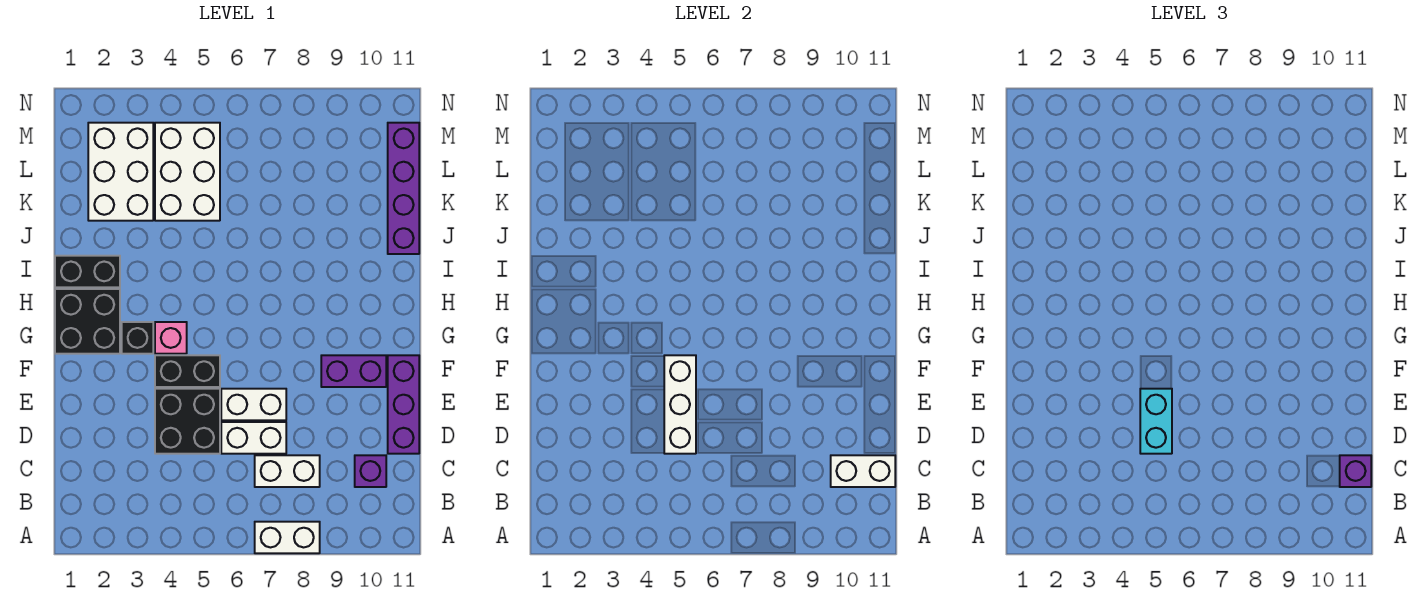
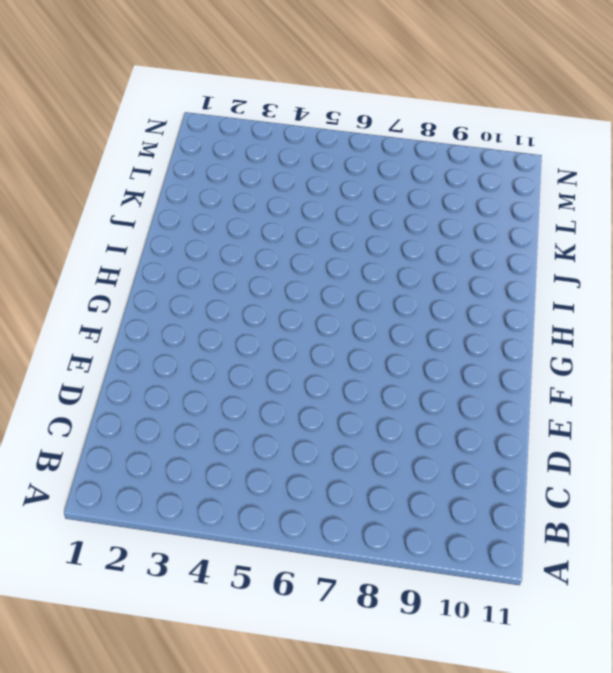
none -> white 1x2 brick [255,522,320,553]
none -> white 1x2 brick [255,455,320,487]
none -> purple 1x1 brick [355,455,386,487]

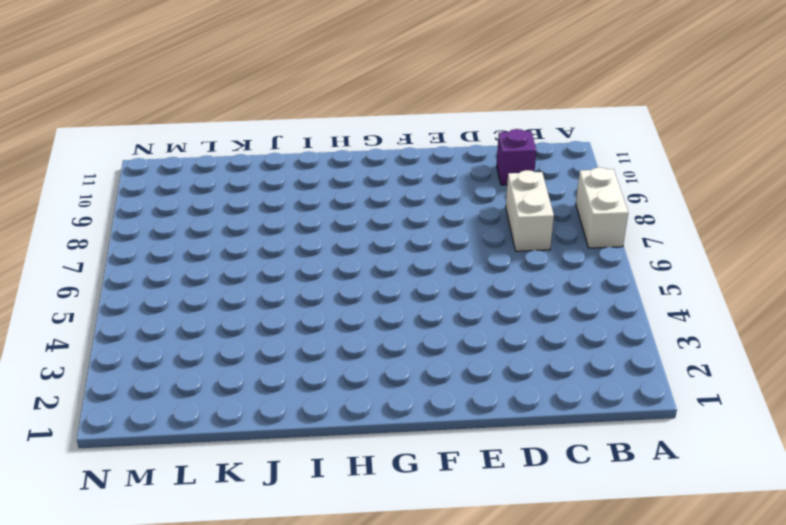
none -> black 2x2 brick [155,389,220,454]
none -> white 1x2 brick [221,422,286,454]
none -> purple 1x3 brick [388,355,419,454]

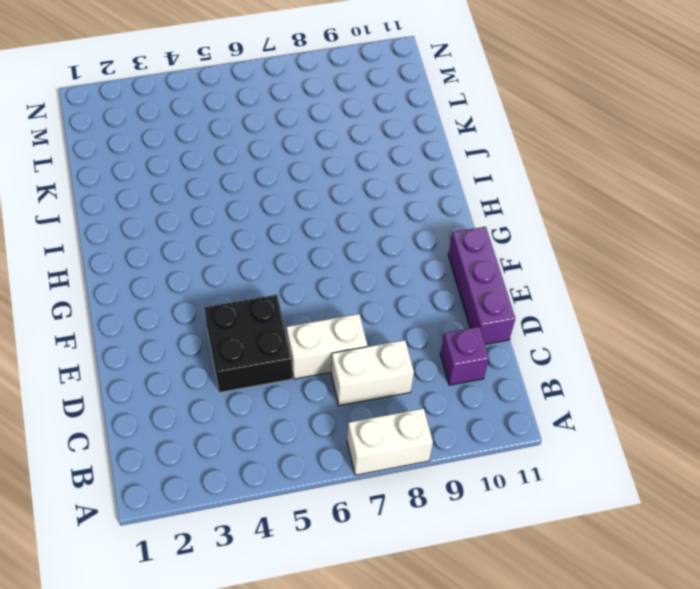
none -> white 1x2 brick [221,389,286,420]
none -> black 1x2 brick [155,355,220,387]
none -> purple 1x2 brick [321,355,386,387]

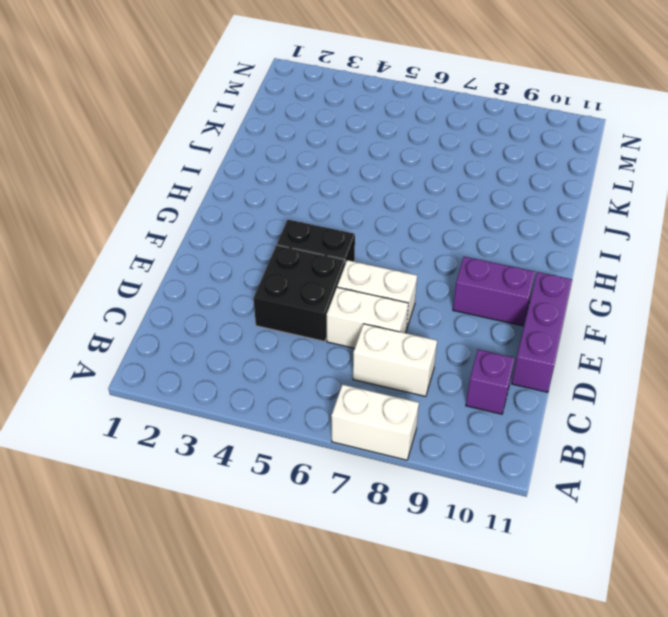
none -> black 2x2 brick [55,289,120,354]
none -> black 1x1 brick [122,322,153,354]
none -> pink 1x1 brick [155,322,187,354]

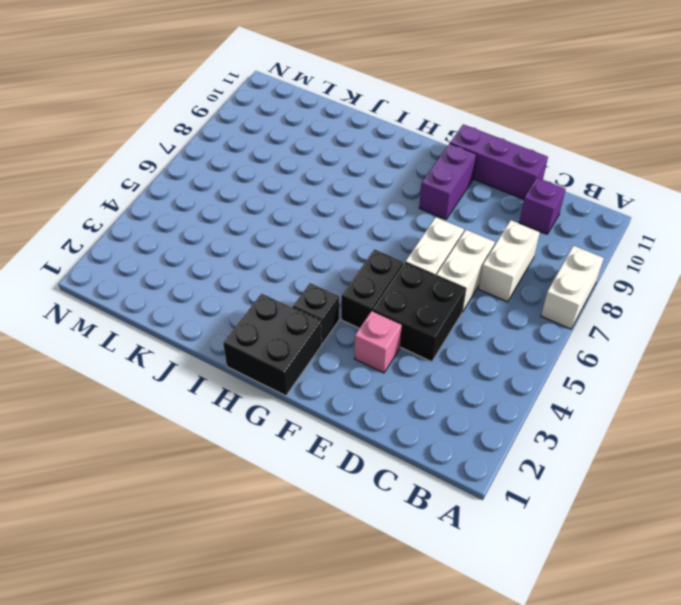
pink 1x1 brick [354,311,402,373] -> pink 1x1 brick moved to [155,322,187,354]
none -> black 1x2 brick [55,256,120,287]
none -> purple 1x4 brick [388,123,419,254]
none -> white 2x3 brick [88,123,153,221]

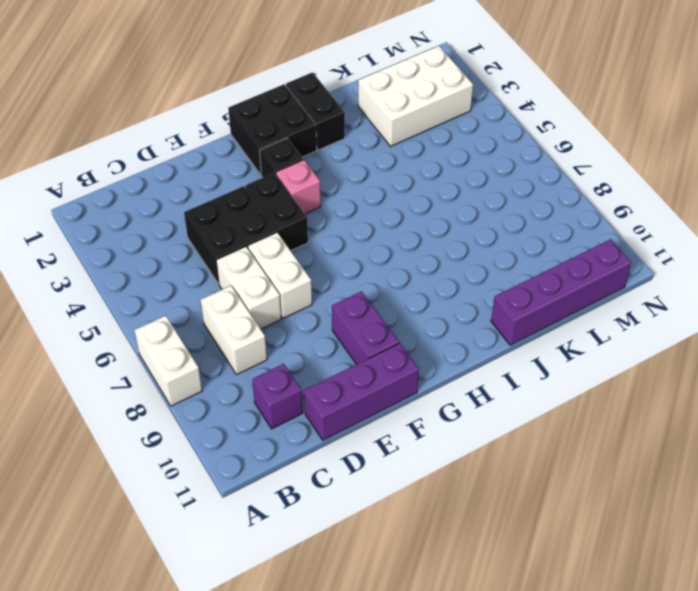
none -> white 2x3 brick [155,123,220,221]
none -> white 1x2 brick [831,455,895,487]
none -> white 1x3 brick [664,355,696,454]

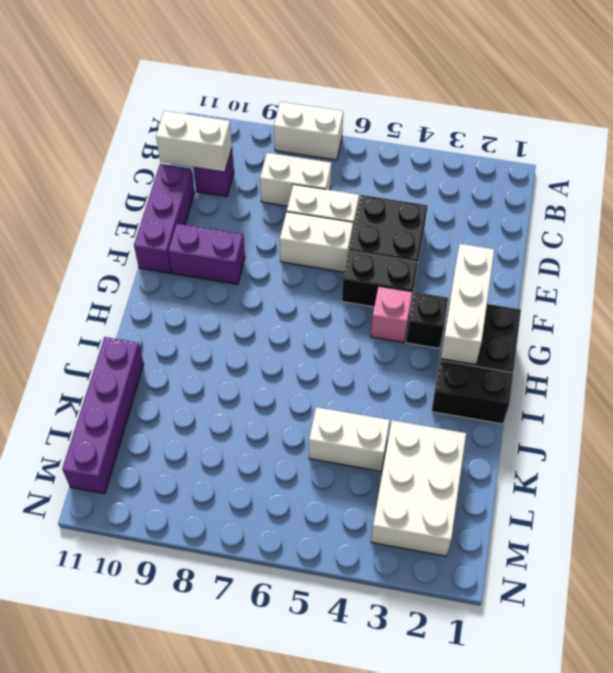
white 1x3 brick [441,244,495,365] -> white 1x3 brick moved to [664,355,696,454]
white 1x2 brick [309,407,390,471] -> white 2x3 brick [155,123,220,221]
none -> purple 1x1 brick [1340,455,1371,487]
none -> cyan 1x2 brick [1140,389,1172,454]

